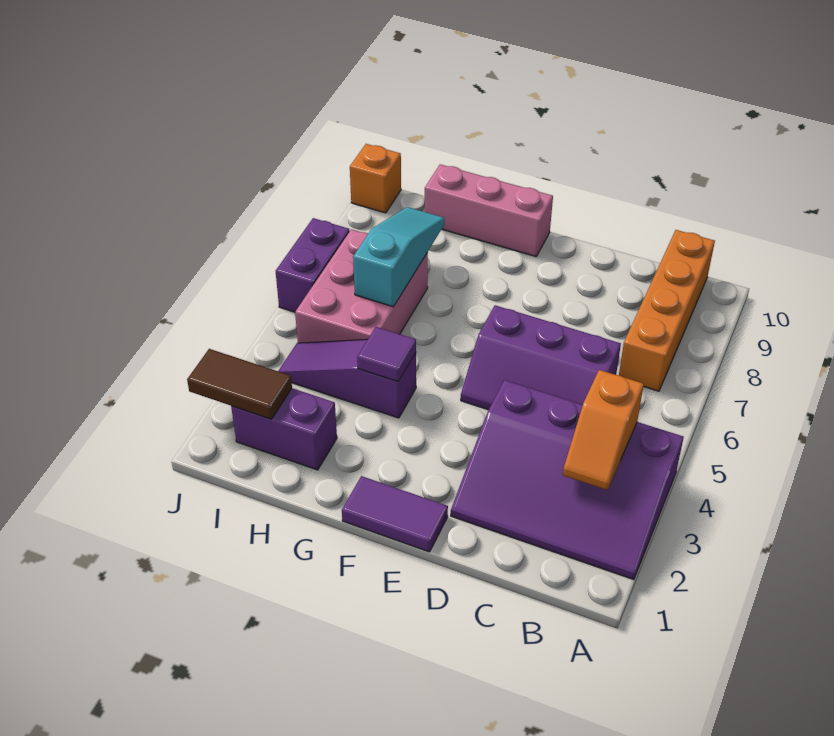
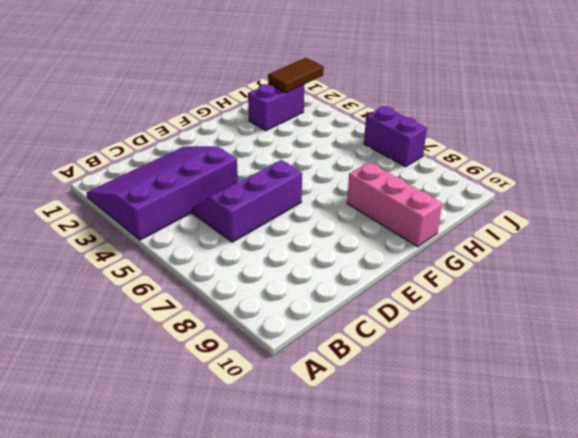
pink 1x3 brick [347,162,442,247] -> pink 1x3 brick turned to [425,164,553,256]
none -> orange 1x4 brick [619,230,715,391]
none -> purple 1x2 tile [342,476,448,552]
none -> purple 1x3 slope [278,339,416,418]

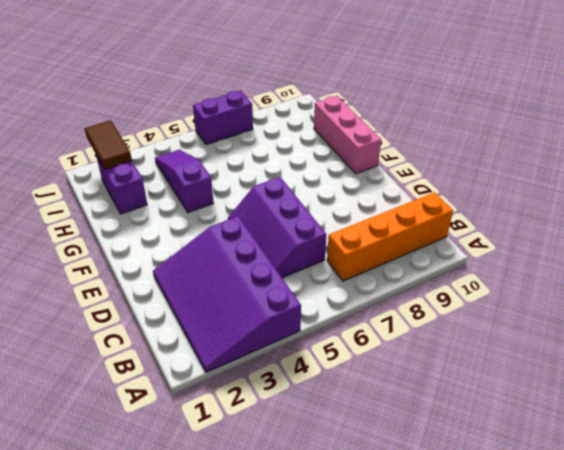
none -> purple 1x2 tile [342,476,448,552]
none -> pink 2x3 brick [295,229,428,343]
none -> orange 1x1 brick [350,144,401,213]

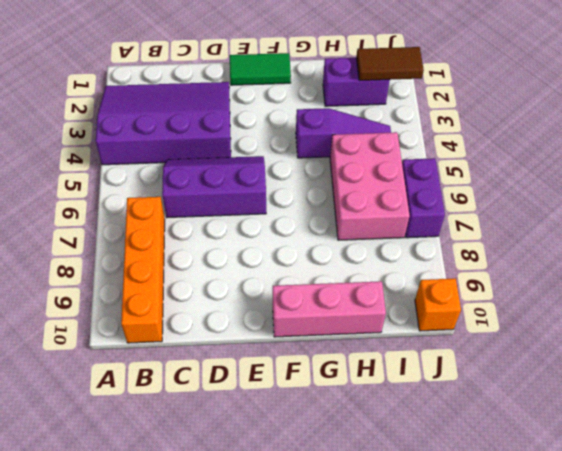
green 1x2 tile [230,53,291,85] -> purple 1x2 tile [342,476,448,552]
none -> orange 1x2 slope [563,370,644,490]
none -> purple 1x1 tile [357,327,416,382]
none -> cyan 1x3 slope [353,207,445,307]

